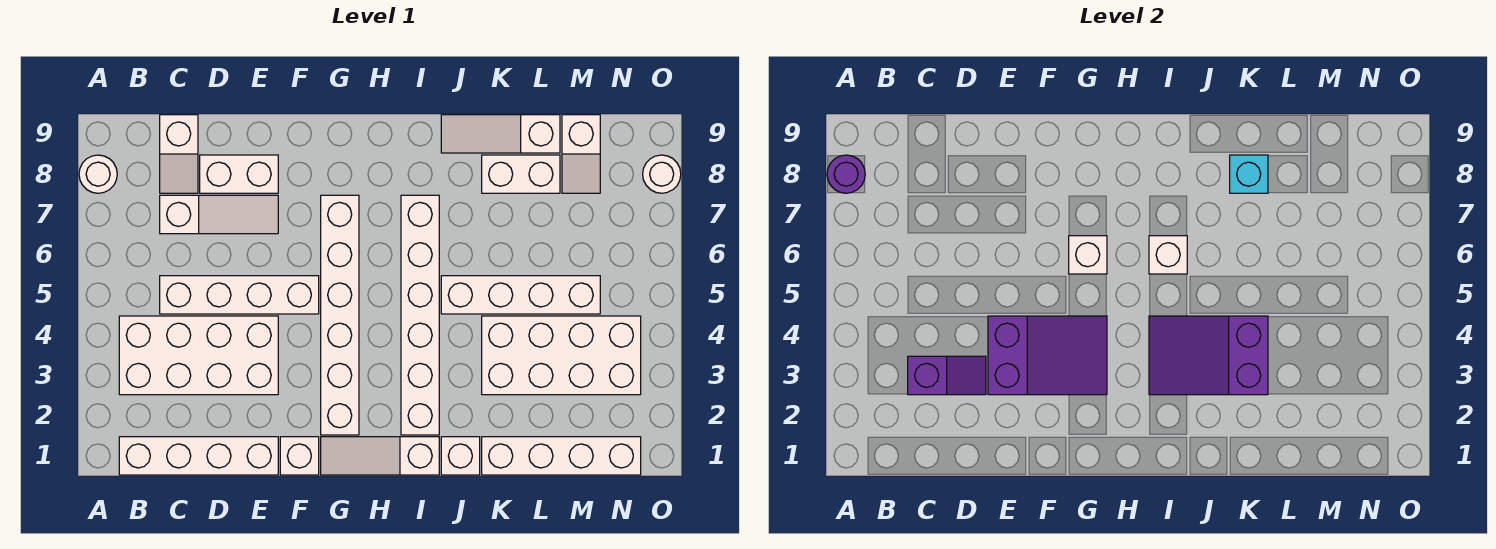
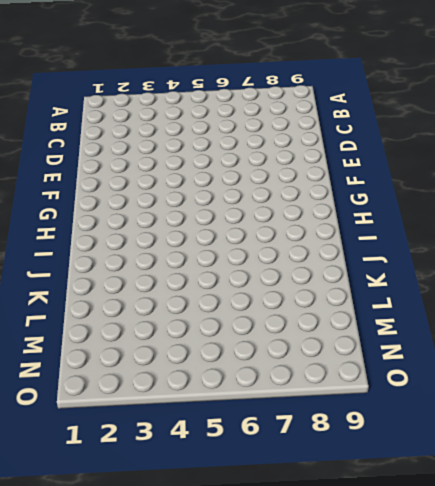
none -> white 1x1 round brick [79,155,117,193]
none -> white 1x4 brick [119,437,278,475]
none -> white 2x4 brick [119,316,278,395]

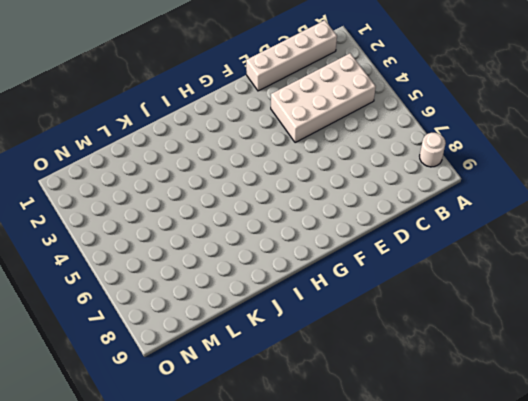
none -> white 1x4 brick [160,276,319,314]
none -> white 1x3 slope [160,195,278,234]
none -> white 1x2 slope [160,115,198,193]

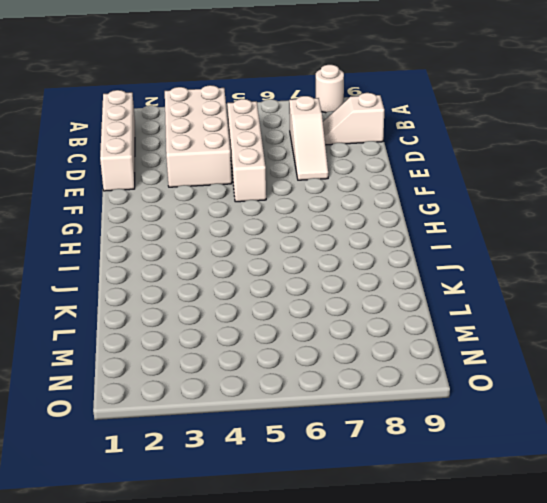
none -> white 1x2 brick [200,155,278,193]
none -> white 1x1 brick [280,437,319,475]
none -> white 1x3 slope [321,437,439,475]

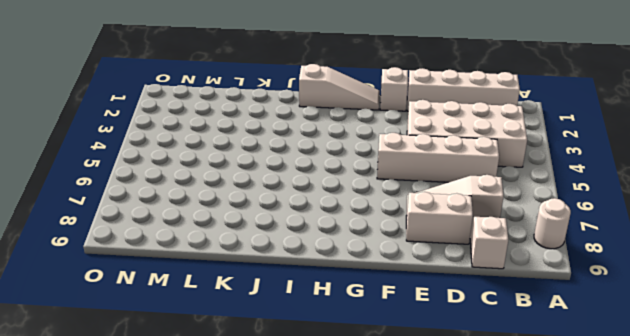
none -> white 1x6 brick [321,195,359,435]
none -> white 1x6 brick [401,195,439,435]
none -> white 1x1 brick [441,437,480,475]

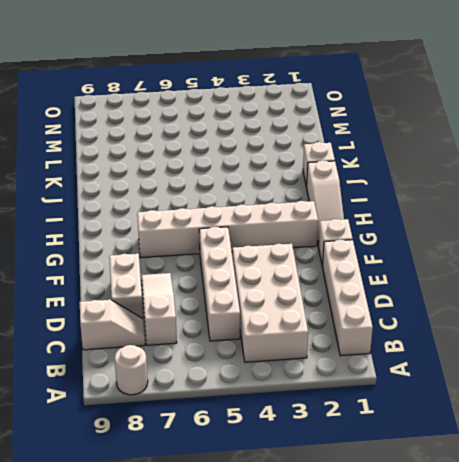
none -> white 1x6 brick [401,195,439,435]
none -> white 1x4 brick [441,276,600,314]
none -> white 1x3 slope [441,115,560,153]

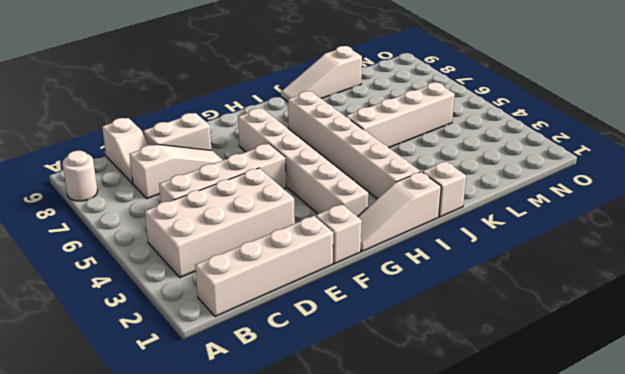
none -> white 1x4 brick [482,437,641,475]
none -> white 2x4 brick [482,316,641,395]
none -> white 1x2 brick [482,155,560,193]

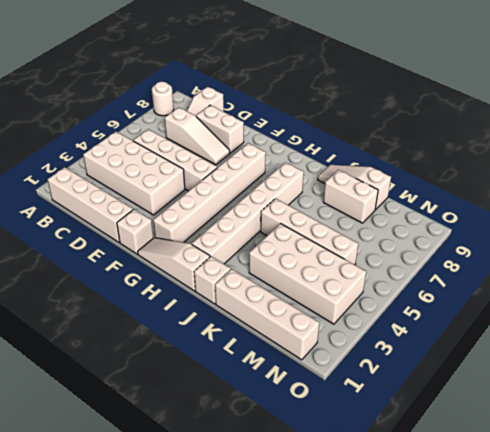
none -> white 1x2 slope [562,115,600,193]
none -> white 1x1 round brick [643,155,681,193]
none -> purple 1x1 round brick [827,155,865,193]

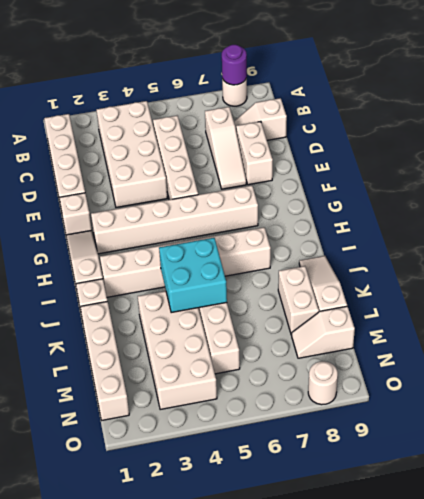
cyan 2x2 brick [159,238,227,313] -> purple 2x3 slope [1149,316,1268,395]
none -> purple 1x2 slope [908,356,986,395]
none -> purple 2x3 slope [988,316,1107,395]
none -> white 1x1 brick [1069,236,1107,274]

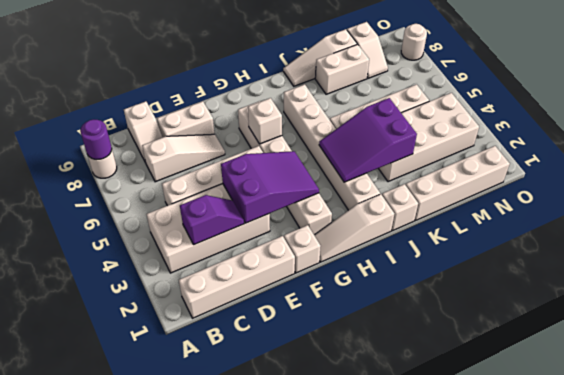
none -> white 1x1 brick [1149,236,1187,274]
none -> cyan 1x1 brick [1230,155,1268,193]

